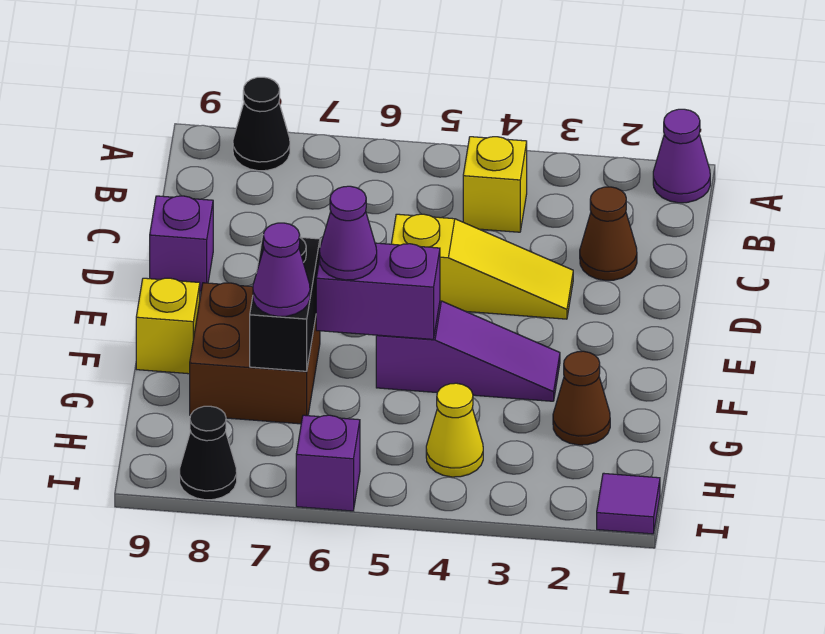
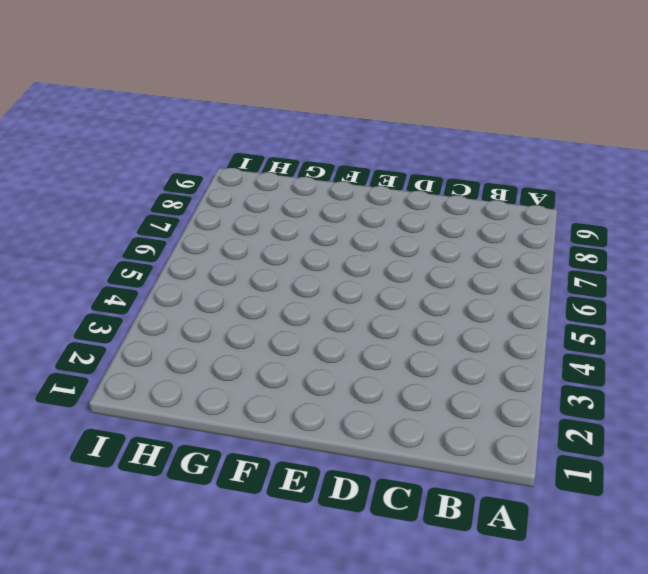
none -> purple 1x1 cone [653,109,710,203]
none -> black 1x1 cone [233,77,290,171]
none -> yellow 1x1 brick [463,137,527,232]

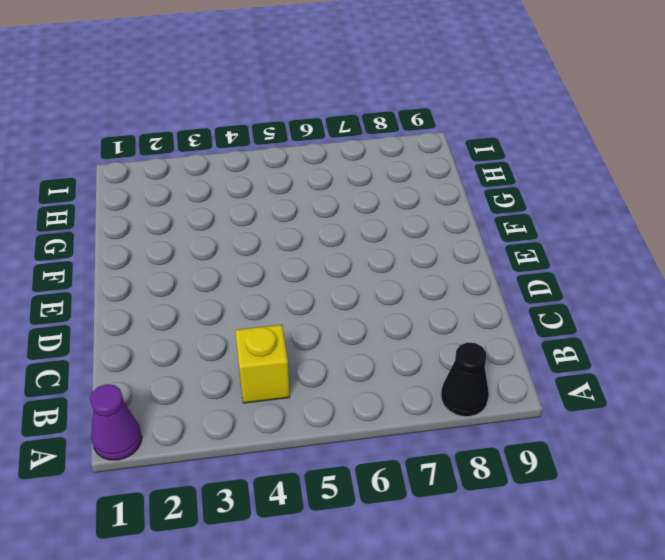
none -> brown 1x1 cone [580,187,637,280]
none -> yellow 1x3 slope [391,214,573,319]
none -> purple 1x1 brick [150,196,213,291]

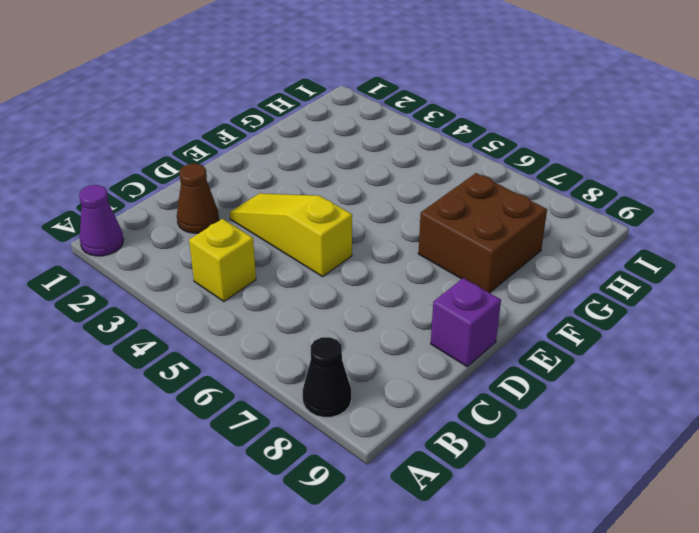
none -> purple 1x3 slope [376,301,560,401]
none -> yellow 1x1 brick [136,278,200,374]
none -> brown 1x1 cone [553,351,610,445]

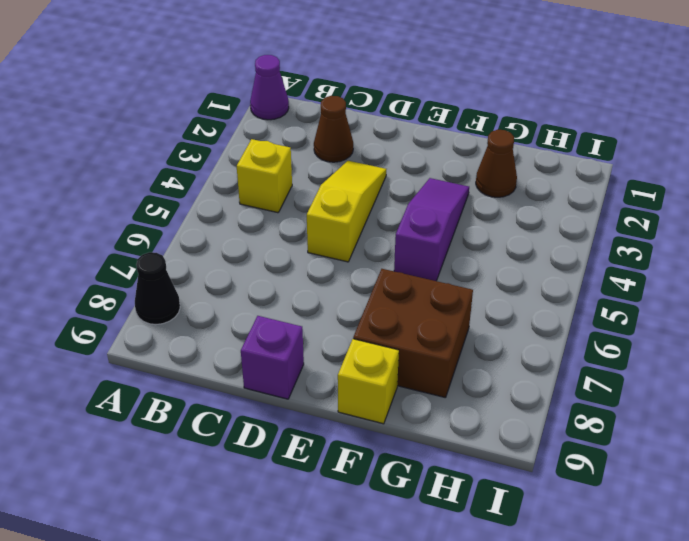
none -> yellow 1x1 cone [426,383,483,477]
none -> purple 1x1 tile [597,473,660,534]
none -> purple 1x1 brick [296,415,360,511]

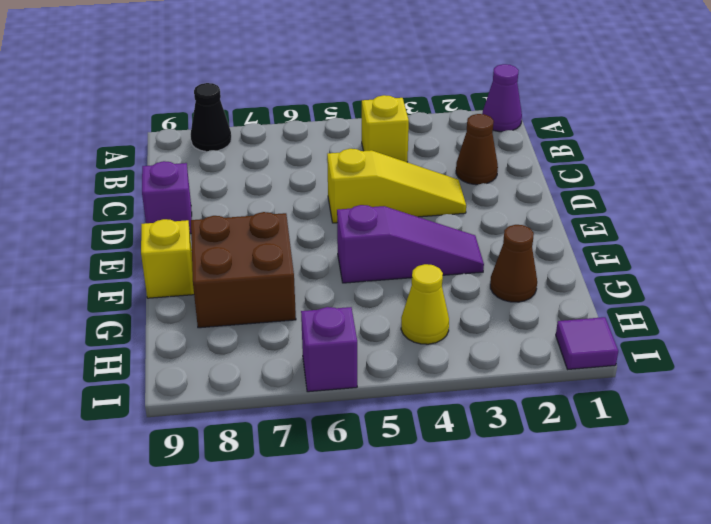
none -> black 1x1 cone [179,406,237,500]
none -> purple 1x2 brick [316,243,440,339]
none -> black 1x2 brick [250,236,320,371]

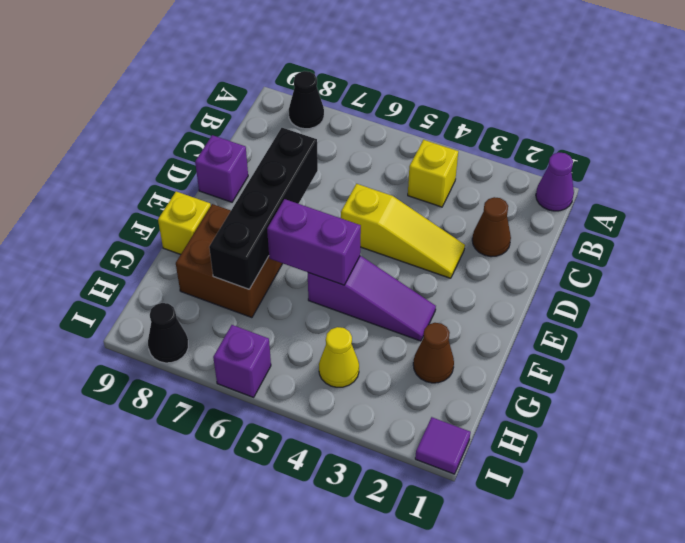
black 1x4 brick [209,128,318,289] -> black 1x2 brick [250,236,320,371]
none -> purple 1x1 cone [320,186,377,280]
none -> purple 1x1 cone [253,223,310,316]

